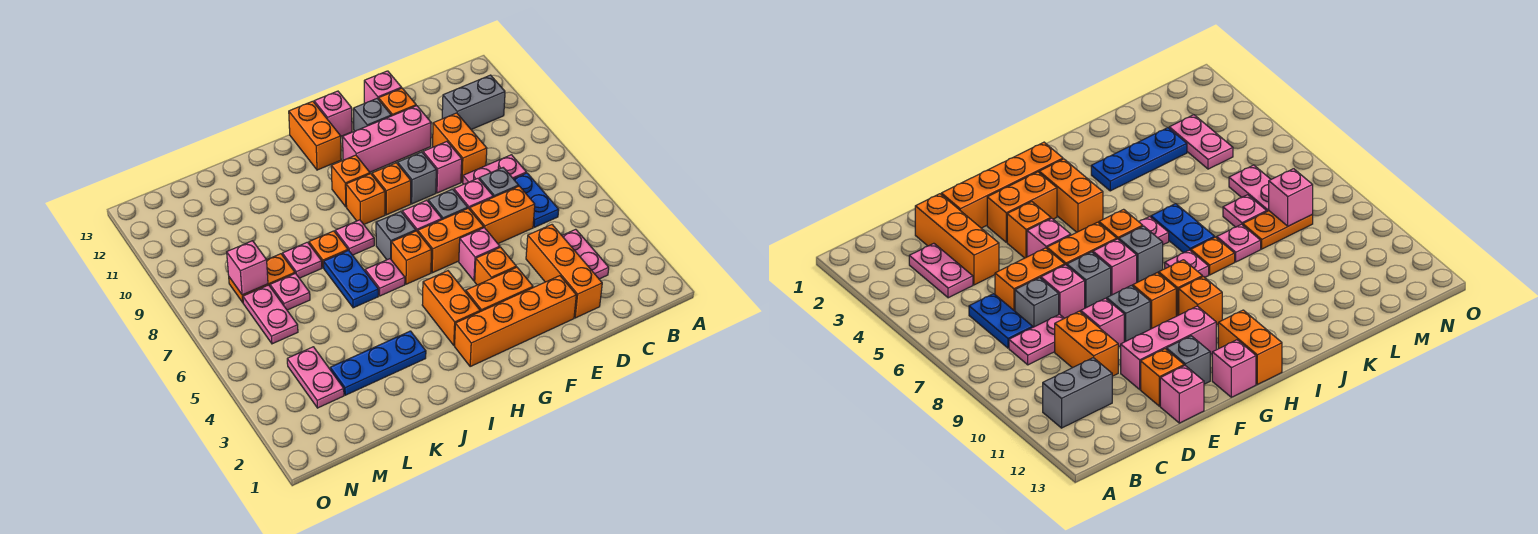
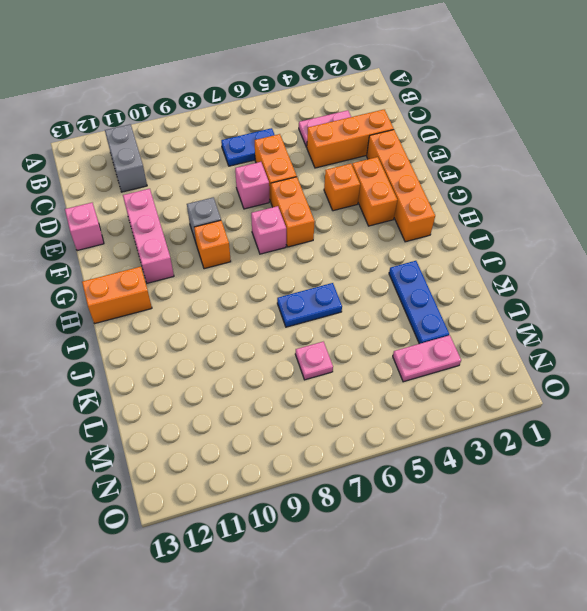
none -> pink 1x2 plate [463,155,526,184]
none -> grey 1x1 brick [479,168,519,197]
none -> orange 1x2 brick [433,113,487,182]
none -> pink 1x1 brick [423,142,462,193]

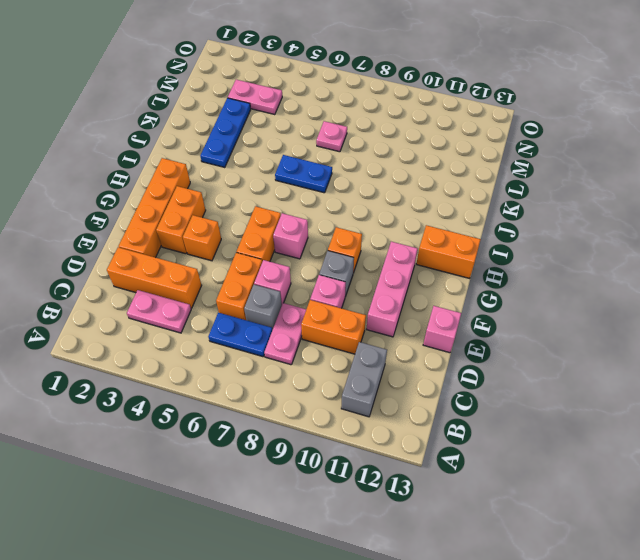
none -> orange 1x1 brick [379,88,416,116]
none -> pink 1x1 brick [459,228,500,281]
none -> grey 1x1 brick [428,189,468,219]
none -> grey 1x1 brick [354,98,391,131]

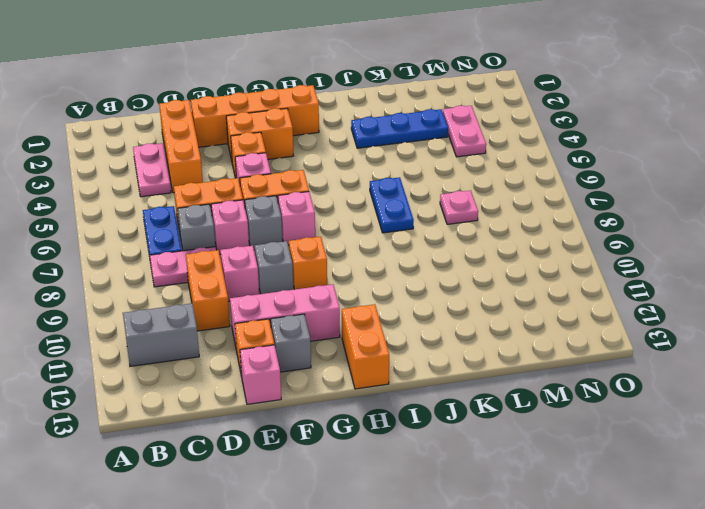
none -> pink 1x1 brick [314,91,352,136]
none -> orange 1x2 brick [422,271,480,345]
none -> orange 1x1 brick [391,231,431,284]
none -> grey 1x1 brick [376,212,416,260]

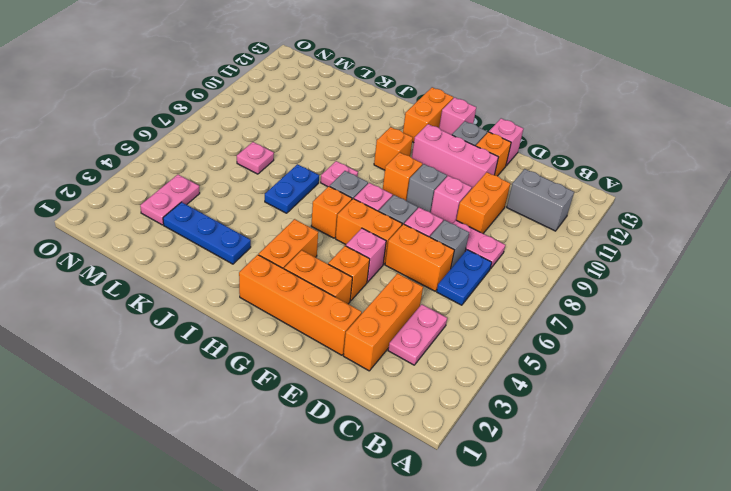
none -> orange 1x1 brick [346,174,385,224]
none -> pink 1x1 plate [365,259,405,296]
none -> orange 1x1 plate [309,231,348,268]
none -> pink 1x1 plate [282,242,322,278]

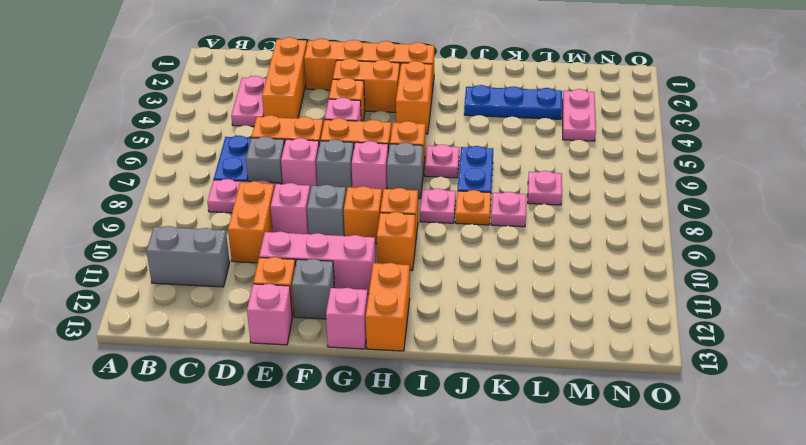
none -> orange 1x2 plate [229,254,295,302]
none -> pink 1x2 plate [243,285,298,344]
none -> pink 1x1 brick [227,241,268,295]

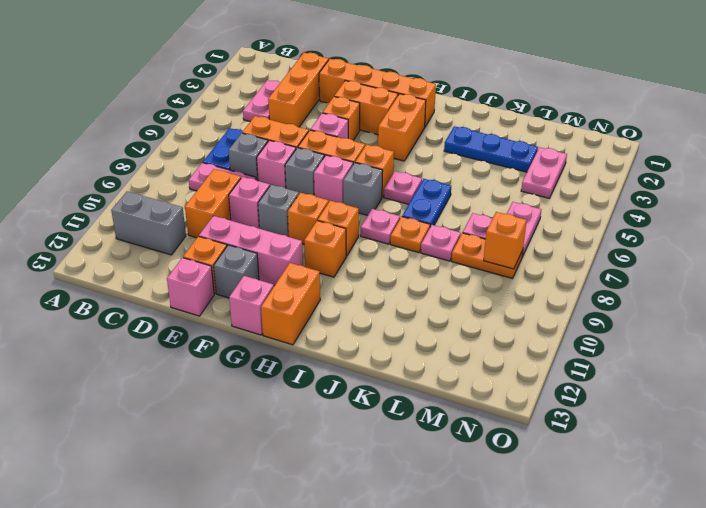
orange 1x1 brick [484,212,527,269] -> pink 1x1 brick [227,241,268,295]

